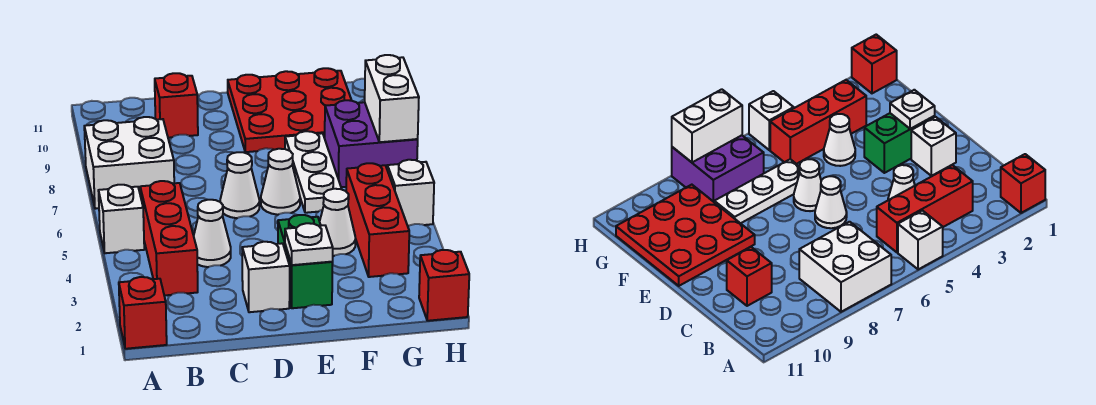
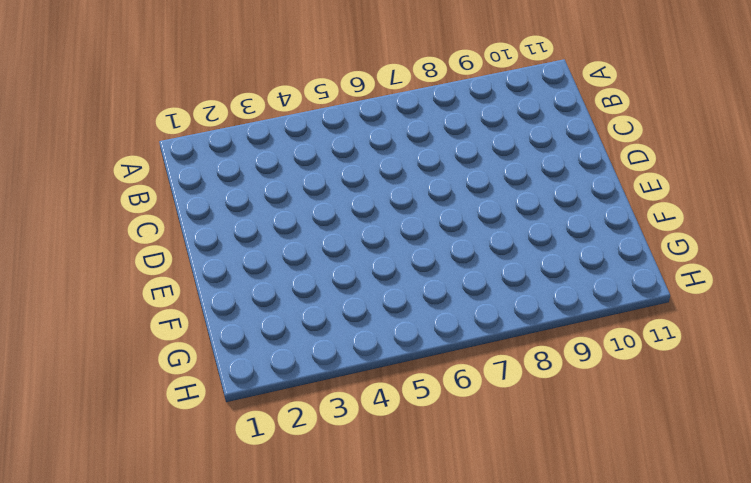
none -> red 1x1 brick [119,277,167,349]
none -> white 1x1 brick [98,185,144,253]
none -> white 2x2 brick [84,117,174,209]

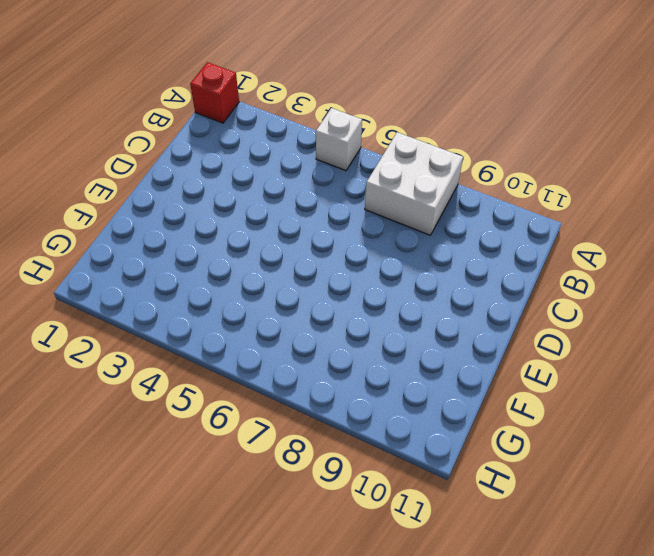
none -> red 1x3 brick [140,181,198,296]
none -> white 1x1 cone [194,200,231,267]
none -> red 1x1 brick [155,73,198,138]

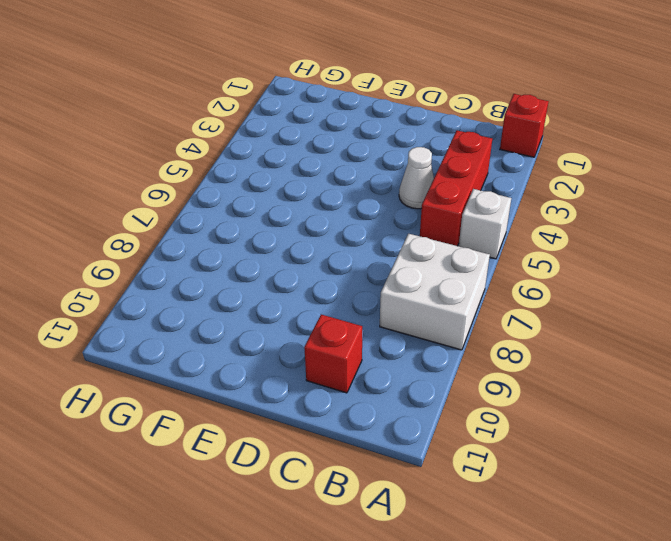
none -> white 1x1 brick [242,242,290,312]
none -> white 1x1 cone [220,152,259,218]
none -> green 1x2 brick [278,215,333,308]

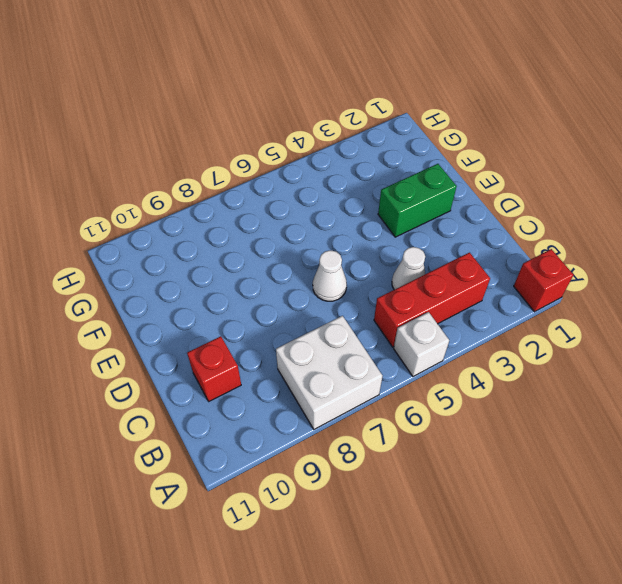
none -> white 1x1 brick [242,242,290,312]
none -> white 1x1 cone [261,149,300,215]
none -> red 3x3 plate [228,68,352,152]

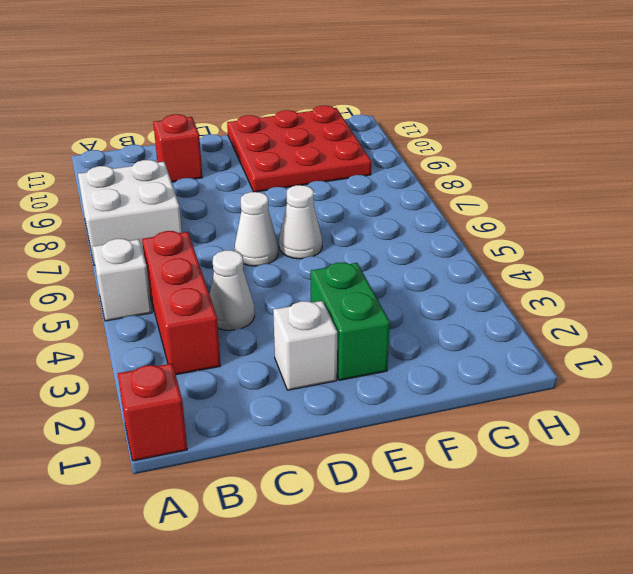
none -> white 1x1 cone [320,189,355,256]
none -> white 1x3 plate [285,131,341,213]
none -> red 1x3 brick [346,163,409,277]

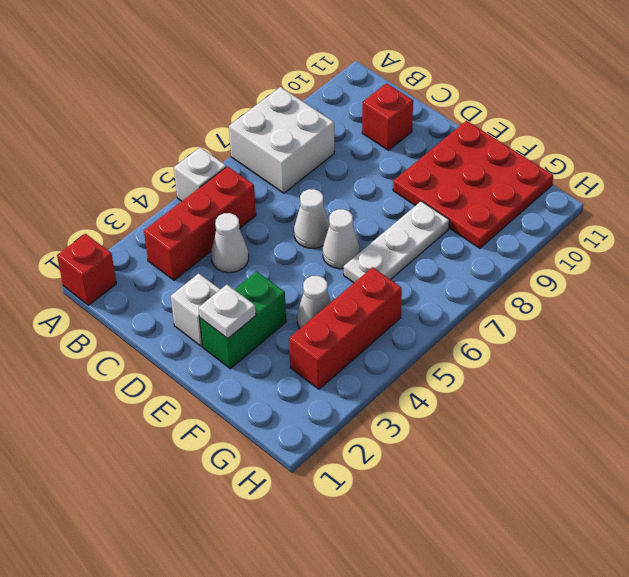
none -> purple 2x2 brick [325,100,418,187]
none -> red 1x1 brick [419,250,469,321]
none -> white 1x1 brick [387,160,434,226]

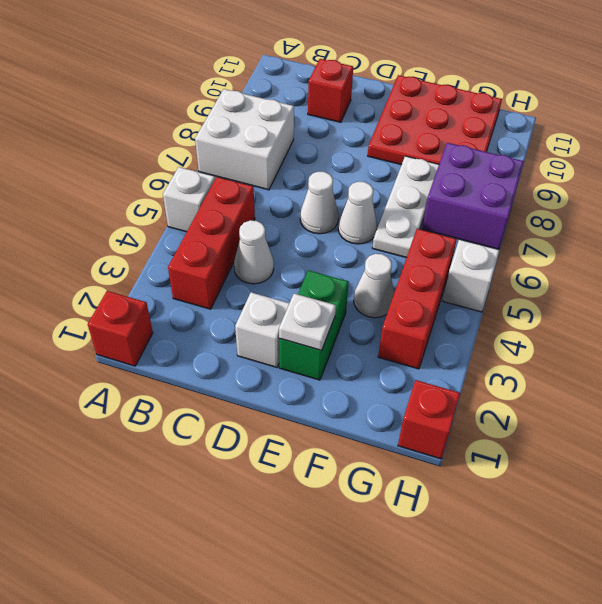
none -> white 1x2 brick [365,55,419,142]

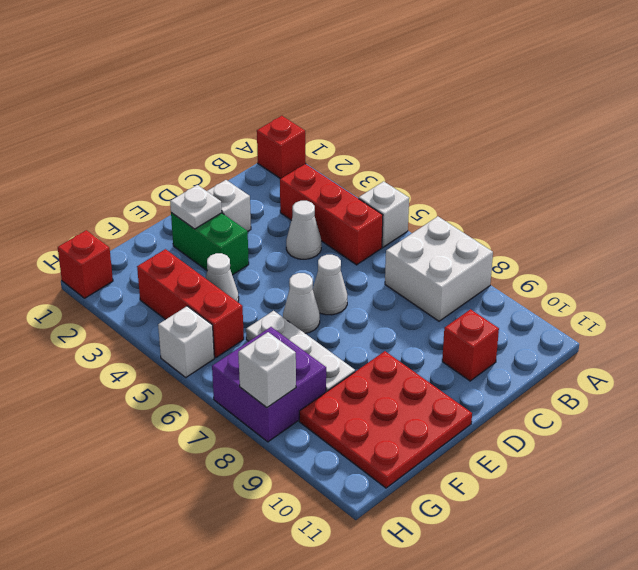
white 1x1 brick [238,332,296,408] -> white 1x2 brick [365,55,419,142]

